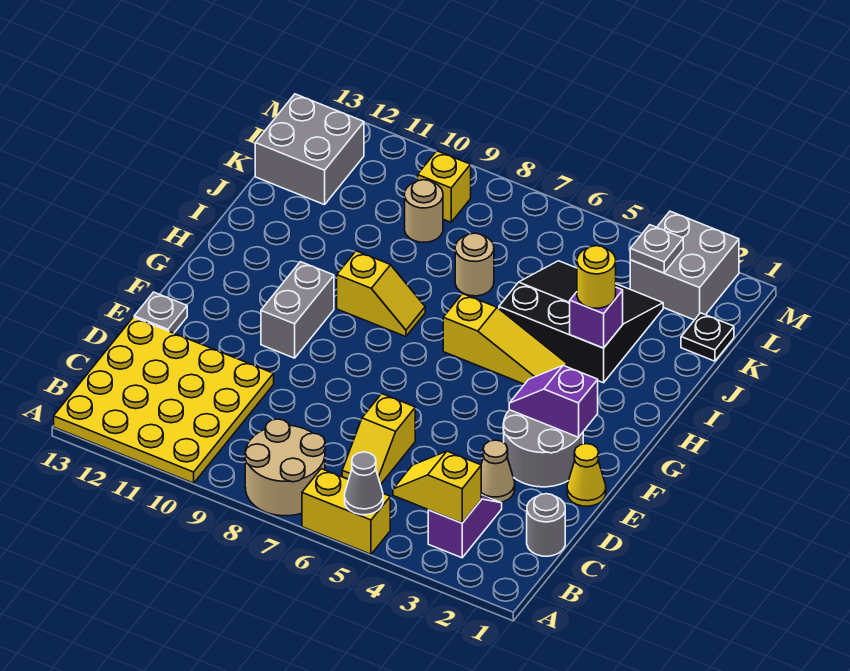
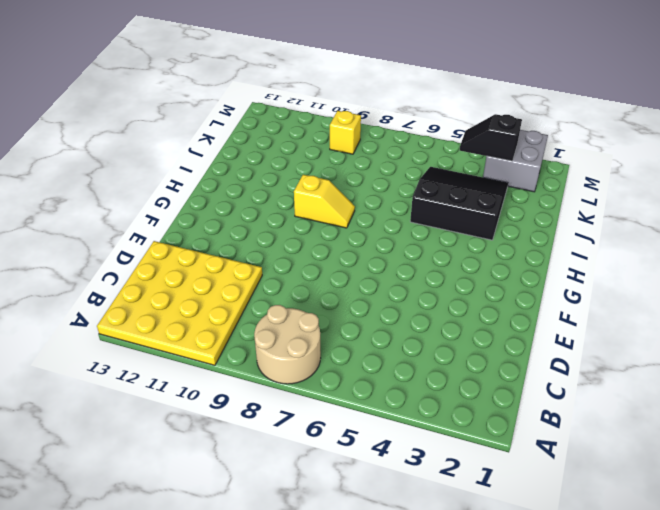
black 1x2 slope [460,114,522,161] -> grey 1x1 plate [630,225,683,273]
none -> yellow 1x2 brick [302,469,390,554]
none -> purple 1x2 slope [428,495,502,558]
none -> grey 1x1 round brick [527,494,565,556]

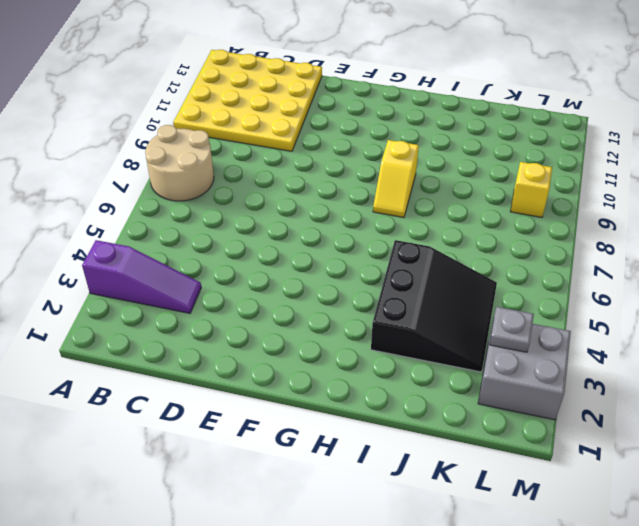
purple 1x3 slope [82,240,201,313] -> purple 1x2 slope [428,495,502,558]
none -> yellow 1x2 brick [302,469,390,554]
none -> grey 1x1 round brick [527,494,565,556]
none -> yellow 1x2 slope [342,394,415,485]

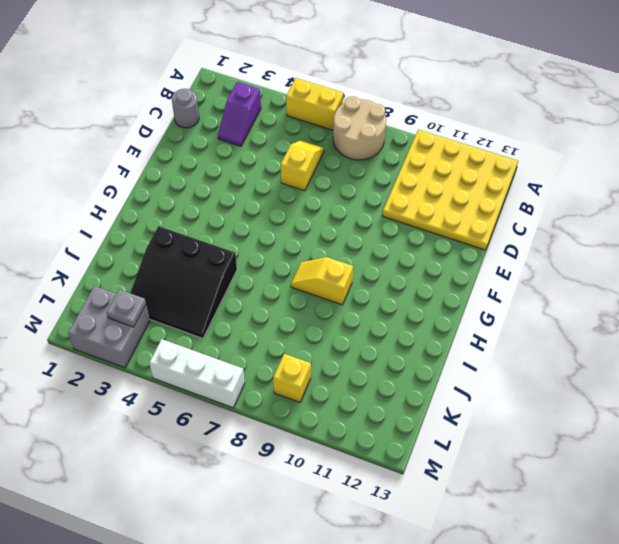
white 1x3 brick [149,339,245,408] -> none
none -> tan 1x1 cone [481,440,515,502]
none -> yellow 1x1 cone [567,444,606,506]
none -> grey 2x2 round brick [503,410,583,487]

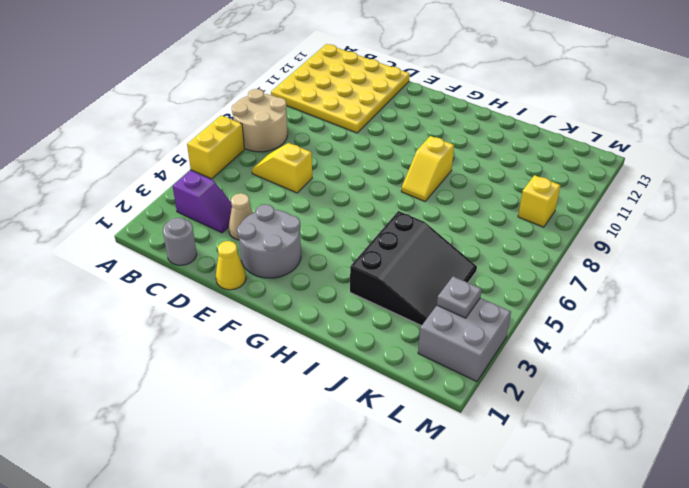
none -> grey 1x1 plate [134,292,187,333]
none -> grey 1x2 brick [261,262,334,358]
none -> yellow 1x3 slope [443,294,567,384]

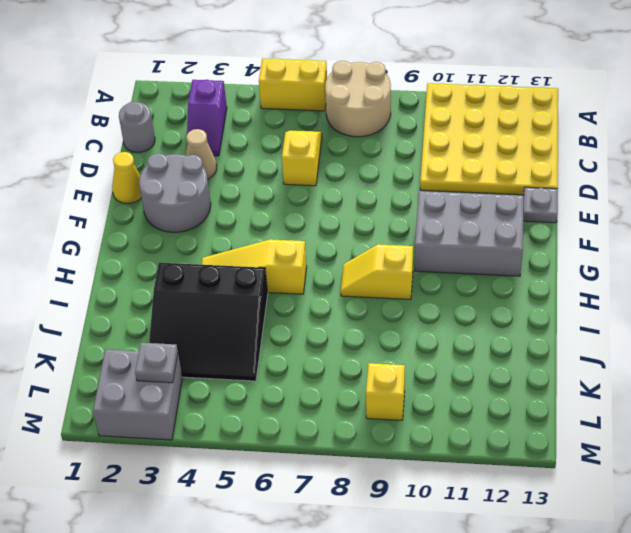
grey 2x3 brick [415,191,524,276] -> grey 1x2 brick [261,262,334,358]
none -> tan 1x1 round brick [455,233,494,296]
none -> black 1x1 plate [681,313,734,361]
none -> tan 1x1 round brick [405,180,443,242]

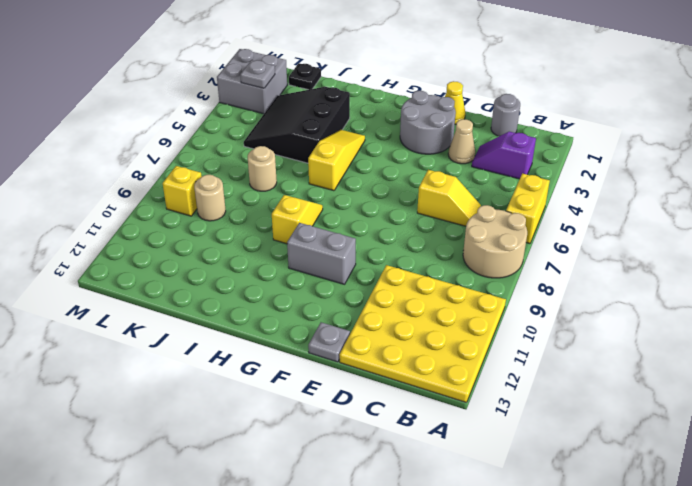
none -> grey 2x2 brick [255,94,364,205]
none -> grey 1x1 cone [345,452,383,515]
none -> yellow 1x2 slope [393,451,481,523]

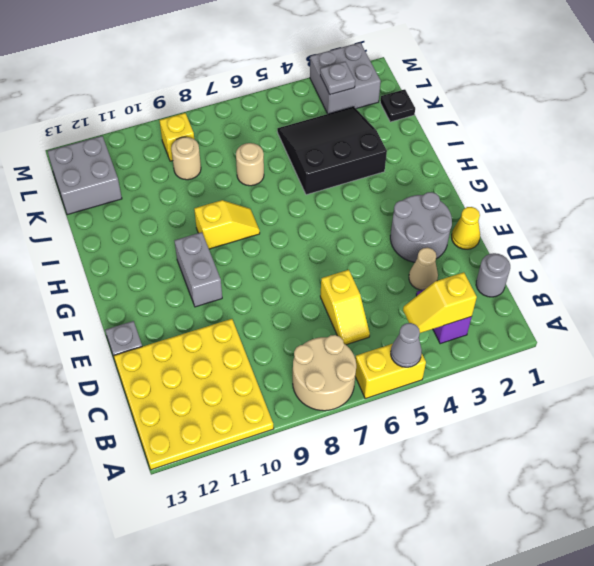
none -> yellow 1x3 slope [443,294,567,384]
none -> purple 1x2 slope [509,366,598,437]
none -> purple 1x1 brick [570,287,623,348]

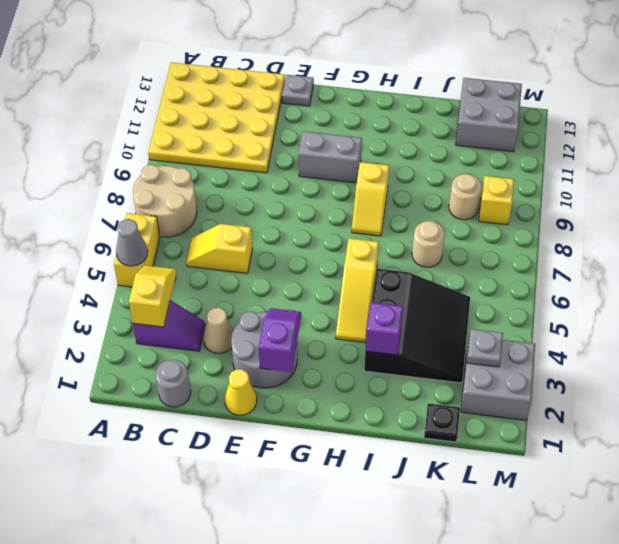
none -> yellow 1x1 round brick [577,246,616,308]

